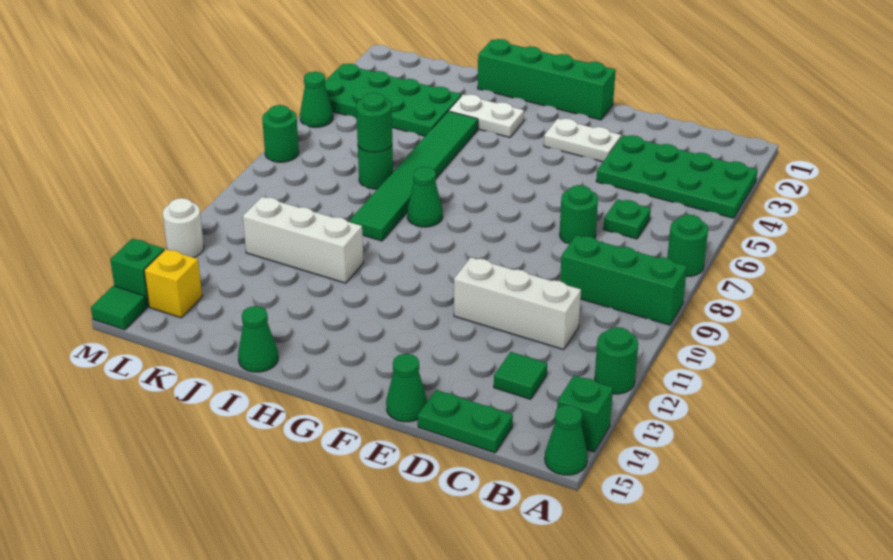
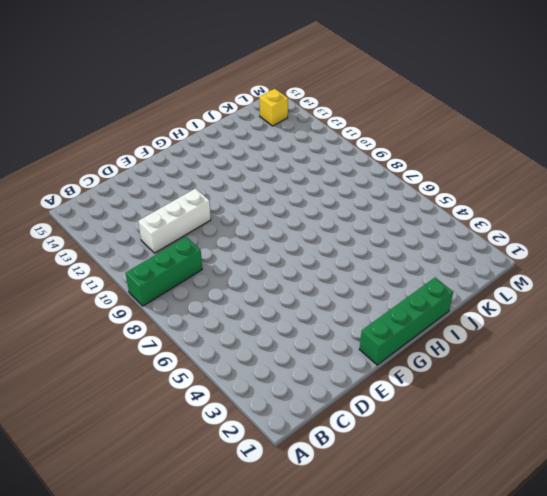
none -> green 2x4 plate [596,135,757,218]
none -> green 1x1 round brick [667,214,708,276]
none -> green 1x1 round brick [595,327,638,394]

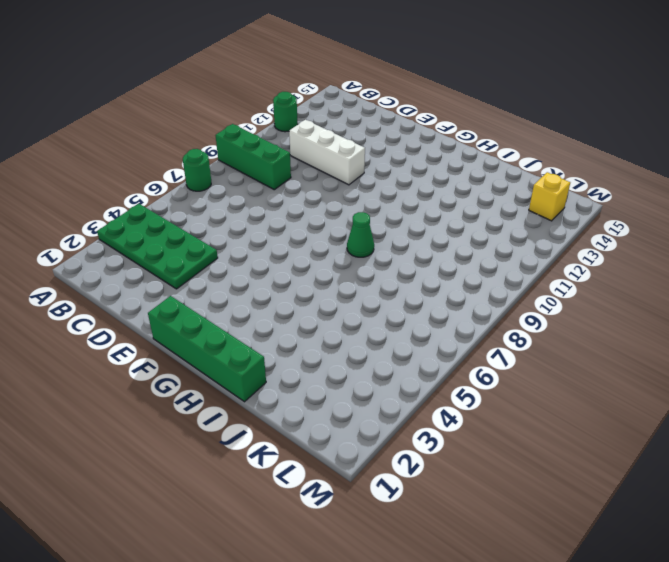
none -> green 1x1 brick [557,375,613,452]
none -> green 1x1 cone [545,405,588,475]
none -> green 1x1 plate [603,199,651,239]

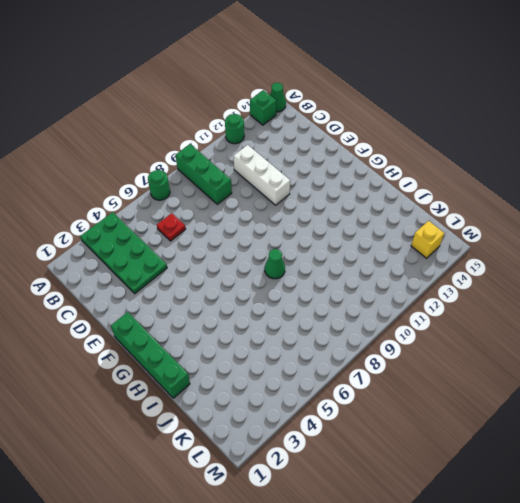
red 1x1 plate [157,213,186,241] -> green 1x1 plate [603,199,651,239]
none -> green 1x1 tile [494,352,547,399]
none -> green 1x2 plate [418,390,513,453]
none -> green 1x1 round brick [560,185,598,244]

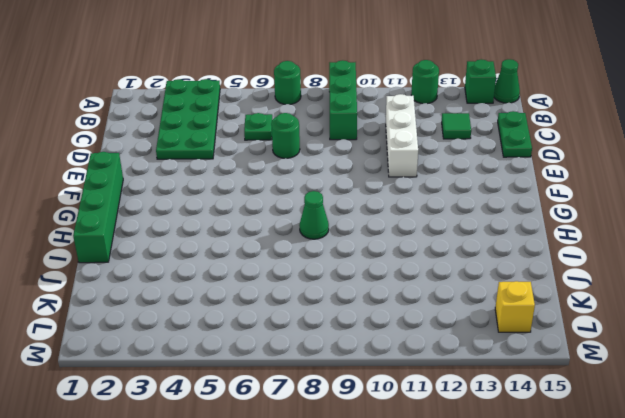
none -> white 1x2 plate [544,119,621,162]
none -> green 1x1 cone [386,354,427,422]
none -> white 1x2 plate [449,94,524,137]

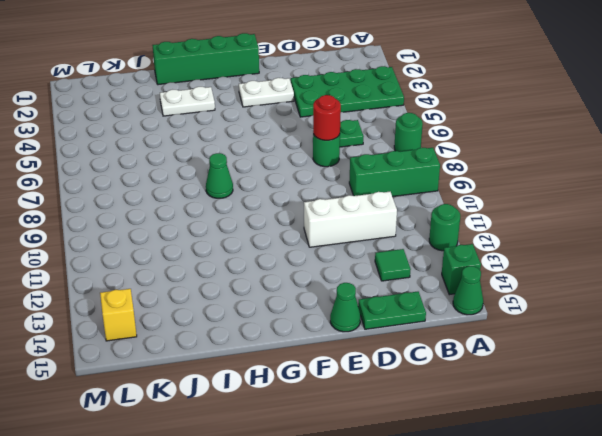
red 1x1 round brick [313,95,341,140] -> none
none -> green 1x6 tile [350,111,478,241]
none -> white 1x3 brick [243,197,363,283]
none -> green 1x1 cone [238,306,278,372]

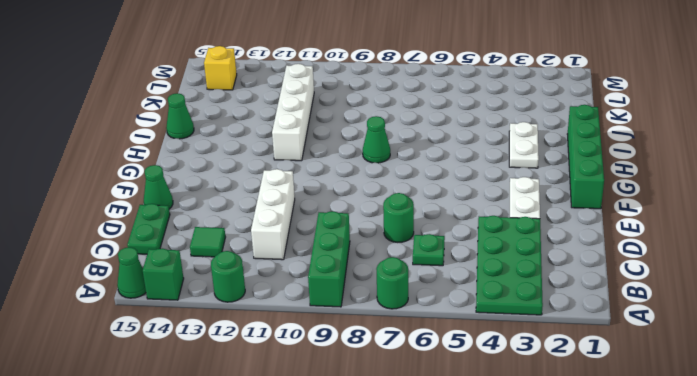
white 1x4 brick [272,64,314,161] -> white 1x3 brick [243,197,363,283]
none -> green 1x6 tile [350,111,478,241]
none -> green 2x4 plate [325,64,461,136]
none -> green 1x1 round brick [358,146,393,189]

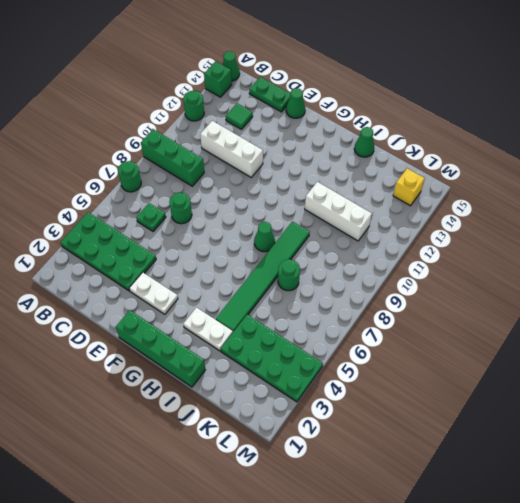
none -> green 1x1 cone [300,72,333,127]
none -> green 1x1 round brick [262,105,299,162]
none -> white 1x1 round brick [163,198,204,258]

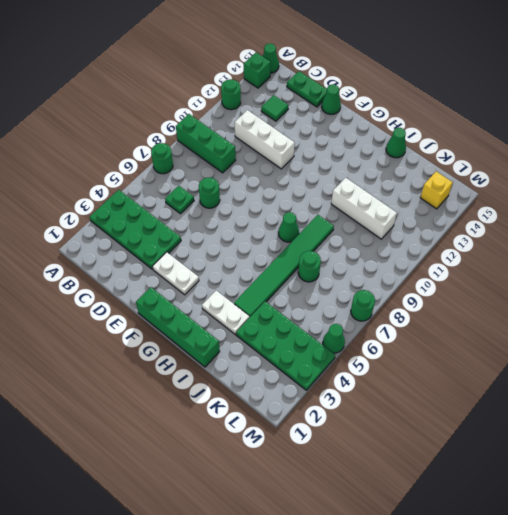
none -> white 1x1 round brick [163,198,204,258]
none -> green 1x1 brick [110,239,164,307]
none -> green 1x1 tile [91,286,147,330]

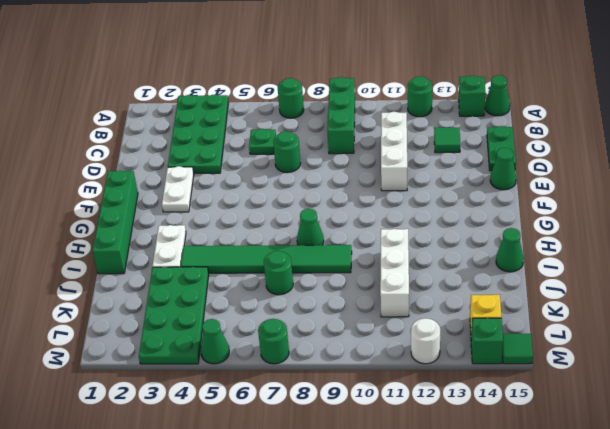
none -> green 1x1 round brick [356,93,392,152]

